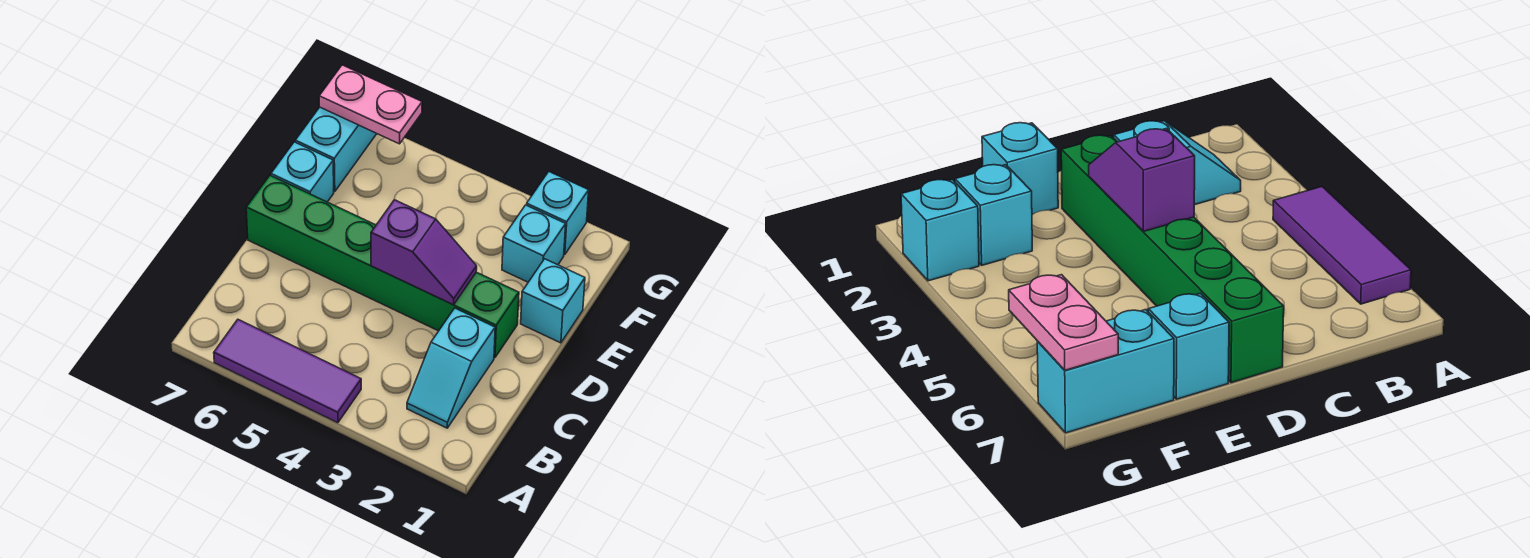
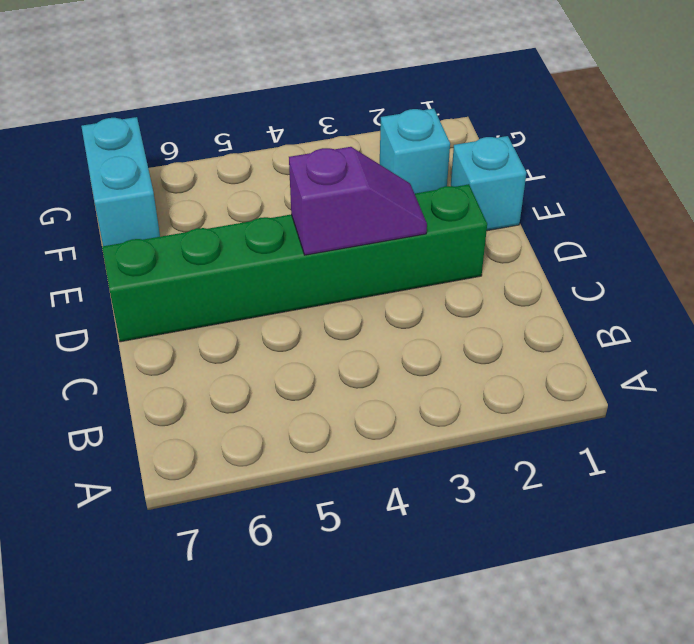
none -> purple 1x3 tile [214,320,361,423]
none -> cyan 1x2 slope [407,308,495,428]

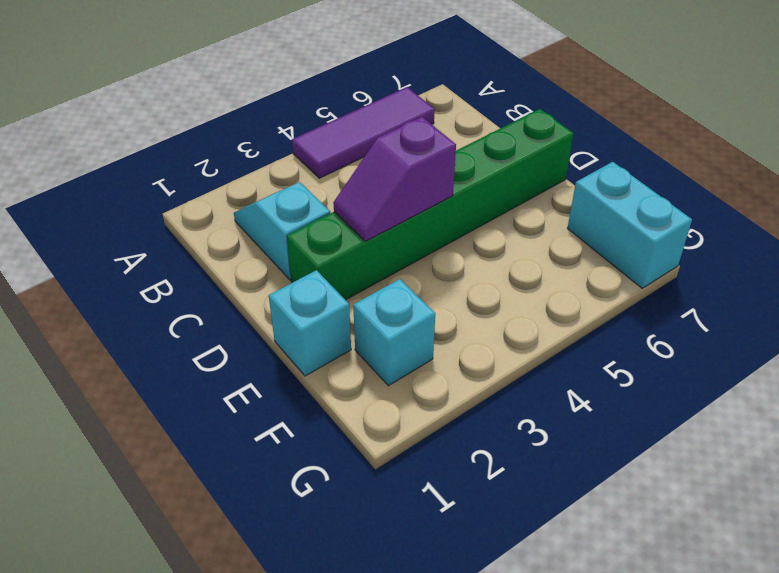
none -> cyan 1x1 brick [271,142,334,202]
none -> cyan 1x1 brick [527,172,589,255]

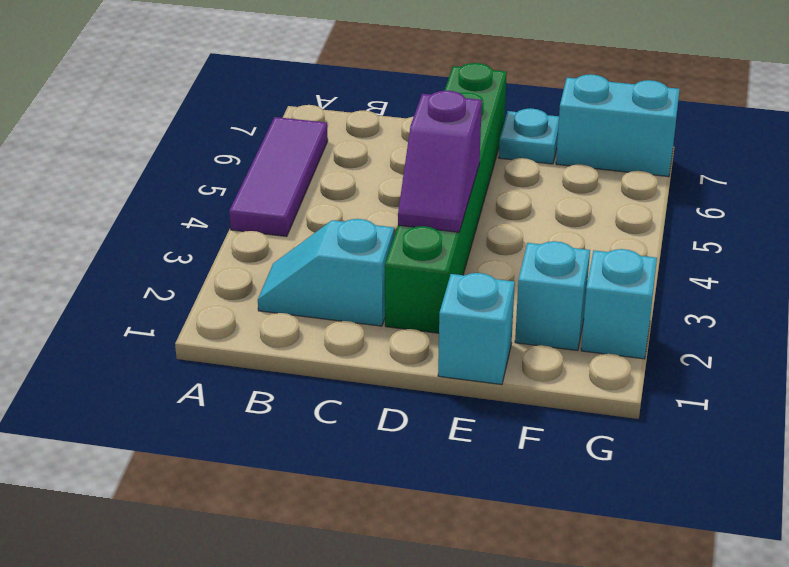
cyan 1x1 plate [499,108,559,164] -> cyan 1x1 brick [271,142,334,202]
none -> pink 1x2 plate [319,65,422,144]

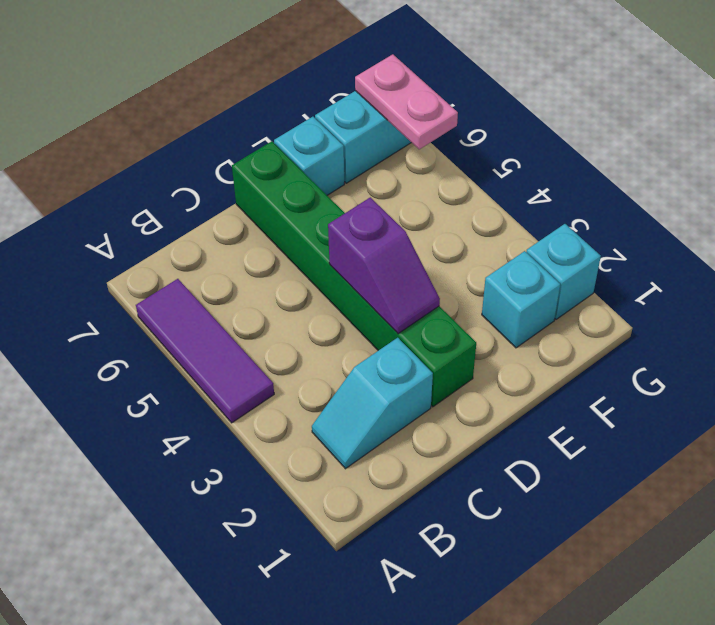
none -> cyan 1x1 brick [521,259,585,343]

